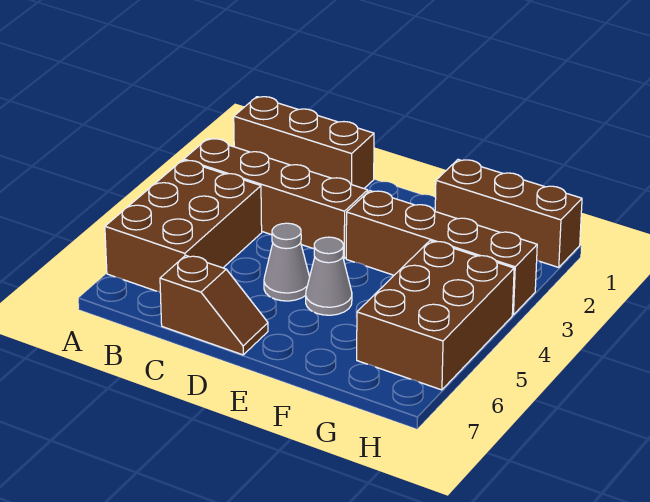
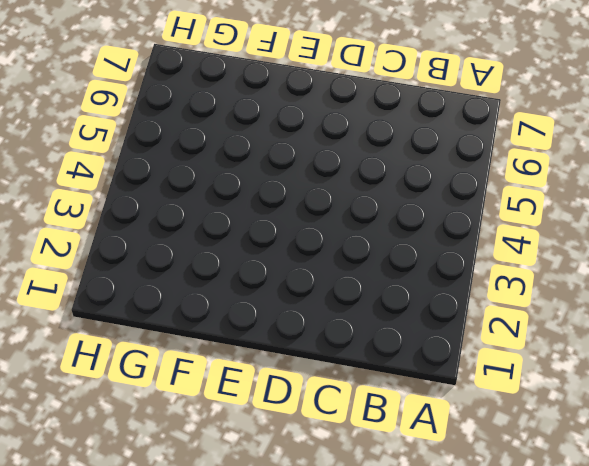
none -> brown 1x3 brick [234,97,374,188]
none -> brown 1x4 brick [184,139,368,259]

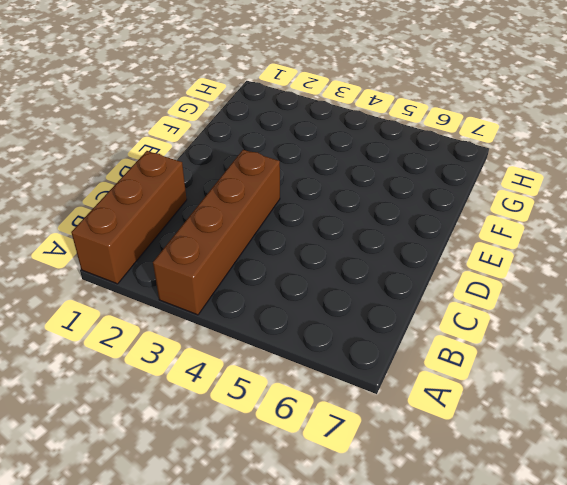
none -> brown 2x3 brick [105,160,262,292]
none -> brown 1x2 slope [160,255,268,355]

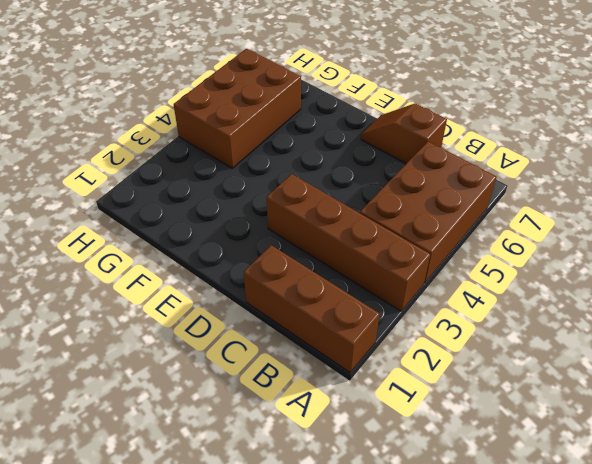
none -> grey 1x1 cone [264,223,310,301]
none -> brown 1x4 brick [346,191,537,315]

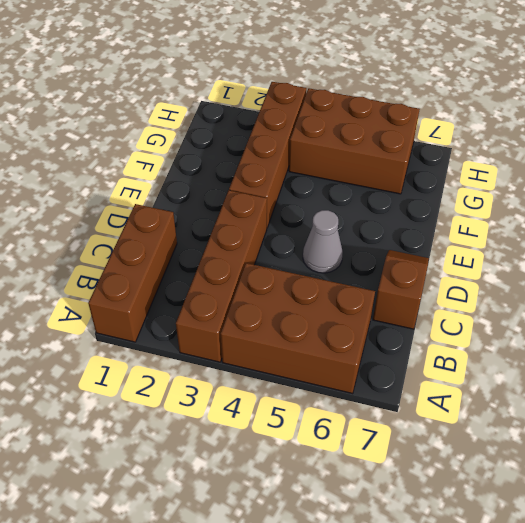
none -> grey 1x1 cone [306,237,352,315]
none -> brown 1x3 brick [435,160,582,267]

